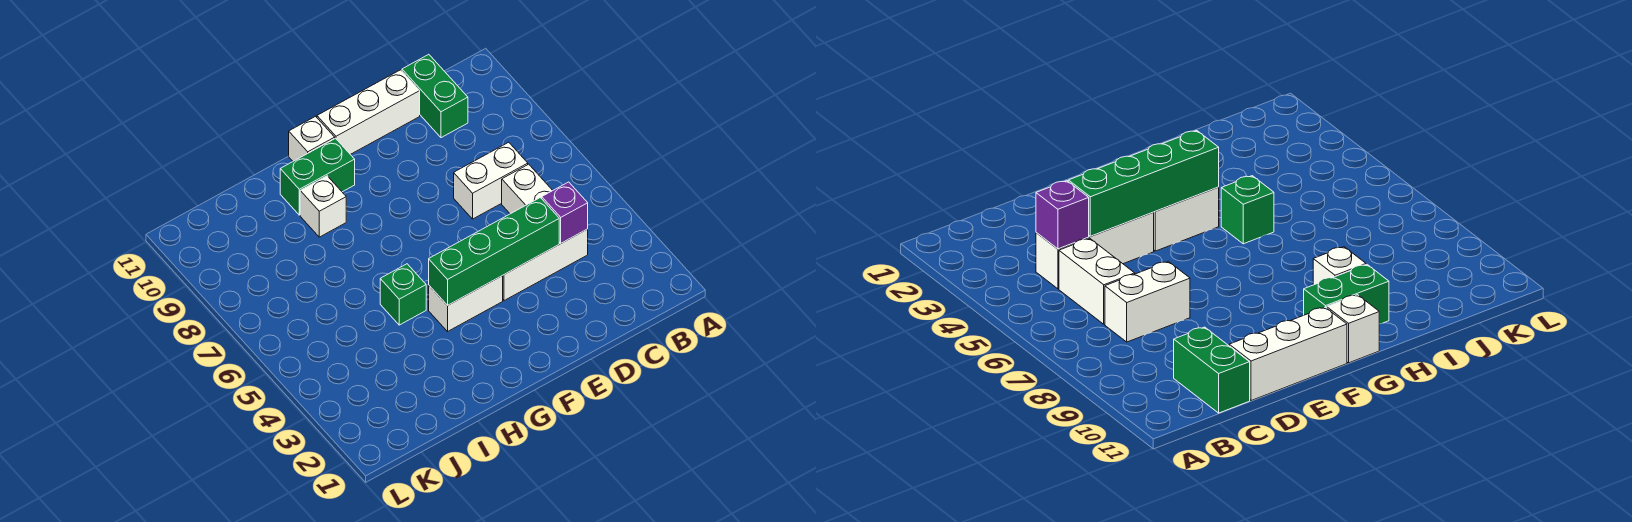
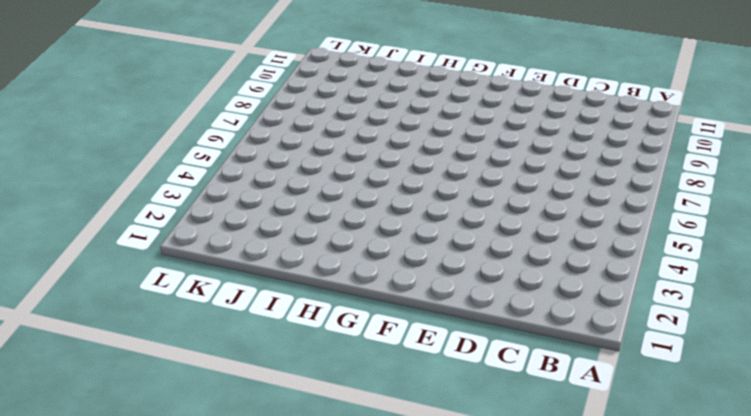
none -> white 1x3 brick [503,229,588,301]
none -> white 1x2 brick [502,164,553,214]
none -> white 1x2 brick [454,142,528,219]

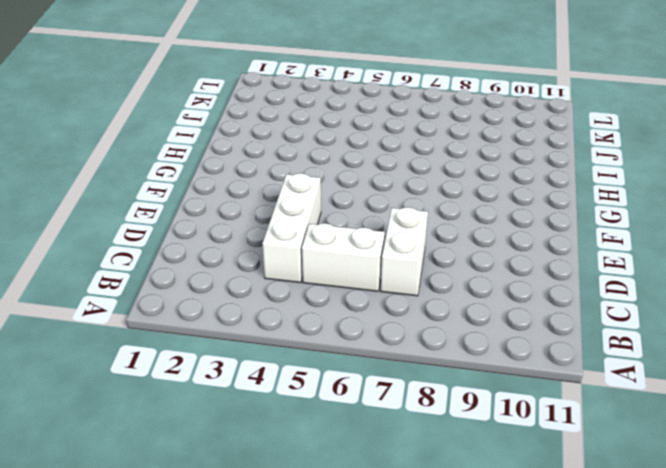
none -> green 1x2 brick [402,54,468,138]
none -> white 1x3 brick [317,70,420,154]
none -> white 1x2 brick [429,276,503,331]

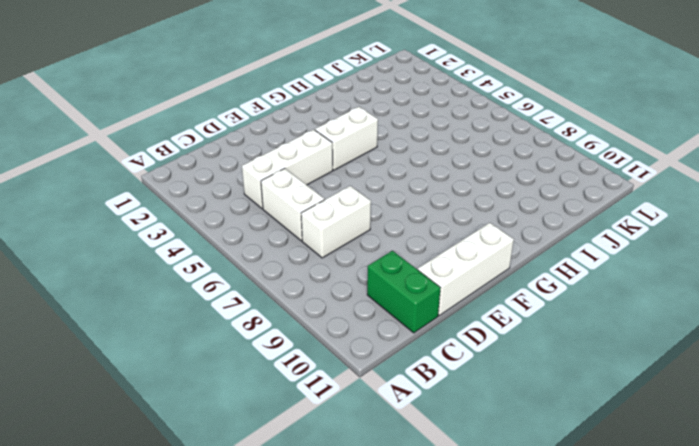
none -> green 1x2 brick [280,138,355,215]
none -> white 1x1 brick [289,116,335,161]
none -> green 1x1 brick [380,264,426,325]

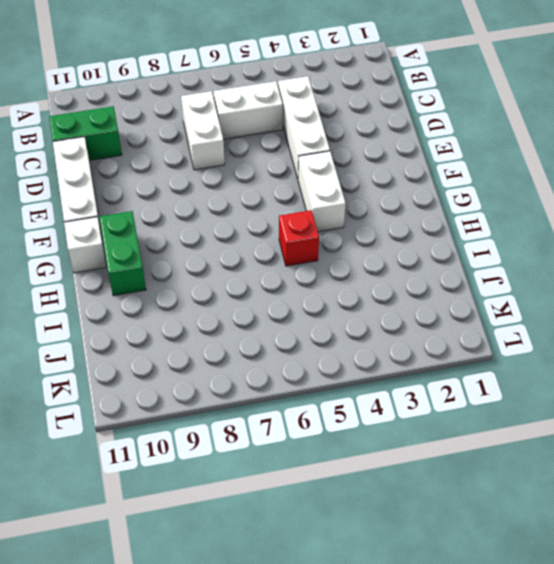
red 1x1 brick [279,210,319,266] -> green 1x1 brick [380,264,426,325]
none -> white 1x1 brick [300,176,346,237]
none -> purple 1x1 brick [542,182,588,243]
none -> green 1x4 brick [429,198,559,305]

